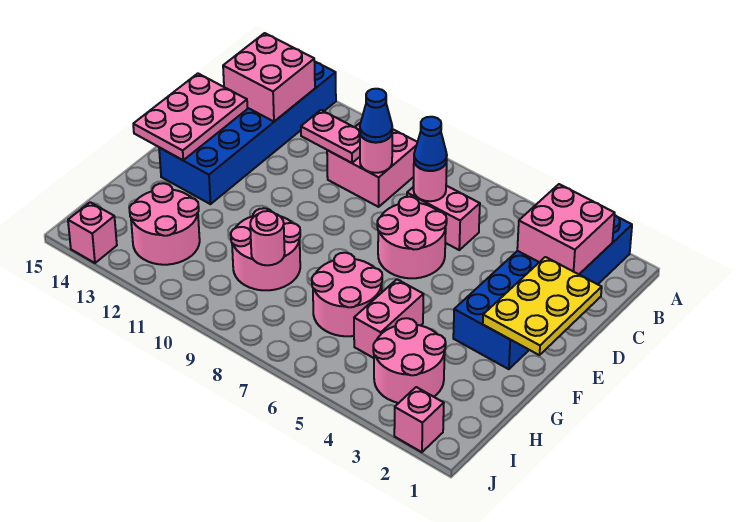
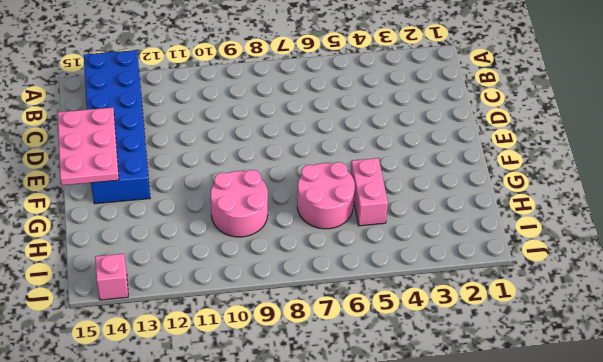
none -> blue 2x6 brick [453,215,632,369]
none -> pink 2x2 brick [327,122,417,207]
none -> pink 1x2 brick [407,186,480,250]

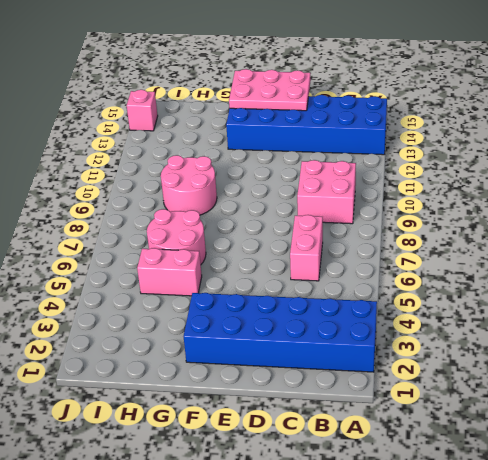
none -> pink 2x2 round brick [377,197,447,278]
none -> pink 2x2 round brick [373,318,446,403]
none -> pink 2x2 round brick [129,183,200,265]

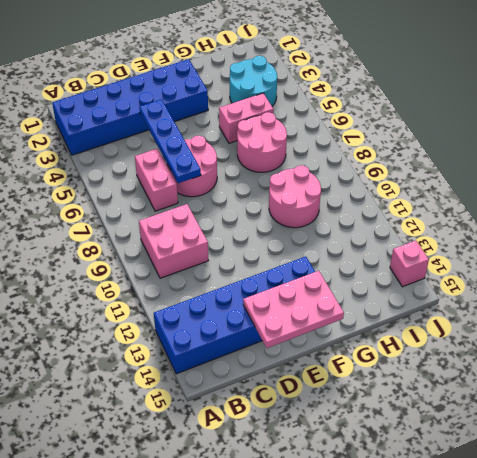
blue 1x4 plate [139,100,201,183] -> none
cyan 2x2 round brick [230,56,277,106] -> pink 2x2 round brick [373,318,446,403]
none -> pink 2x2 round brick [129,183,200,265]
none -> pink 1x1 brick [394,387,444,452]
none -> pink 2x2 brick [517,184,615,274]

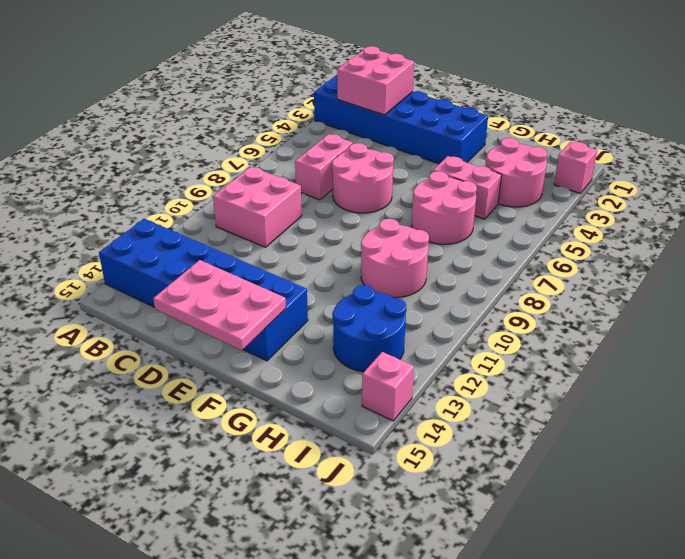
blue 2x2 round brick [332,285,406,372] -> pink 2x2 round brick [129,183,200,265]
none -> pink 2x2 brick [223,33,315,121]
none -> pink 1x1 round brick [413,162,447,201]
none -> pink 1x1 round brick [360,135,392,173]

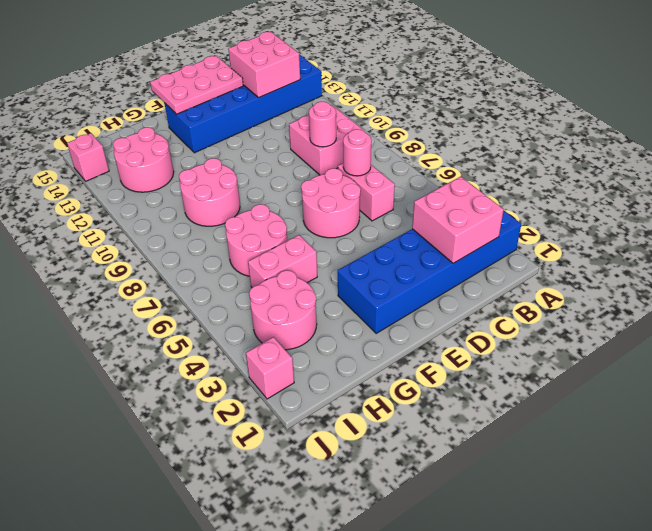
none -> pink 1x2 plate [301,110,360,163]
none -> yellow 2x3 plate [483,257,602,355]
none -> pink 1x1 round brick [250,211,285,265]

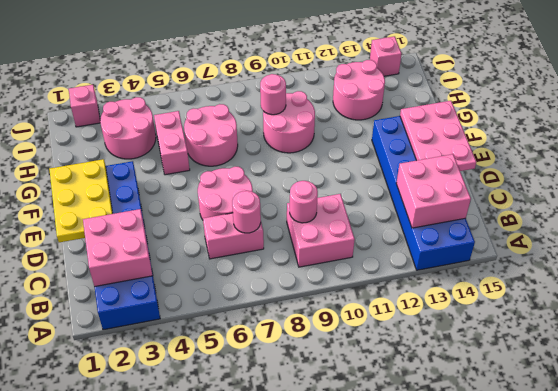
none -> pink 1x2 plate [301,110,360,163]
none -> blue 1x1 cone [414,117,447,171]
none -> blue 1x1 cone [360,89,392,142]

